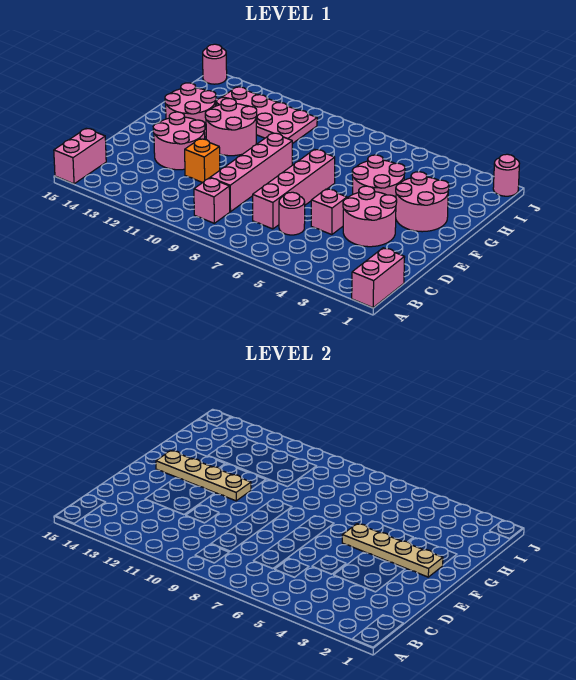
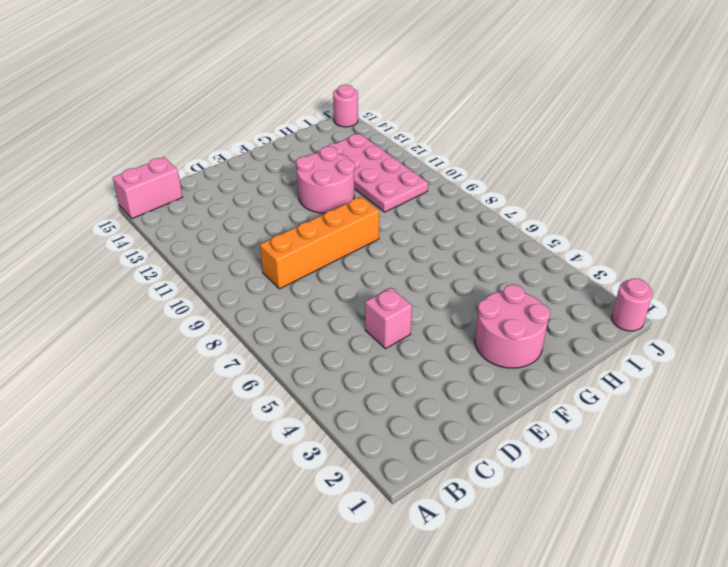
orange 1x4 brick [260,197,379,289] -> pink 1x4 brick [210,133,292,212]
none -> pink 1x2 brick [352,248,405,308]
none -> pink 1x1 brick [194,178,230,223]
none -> pink 1x1 round brick [279,192,305,235]

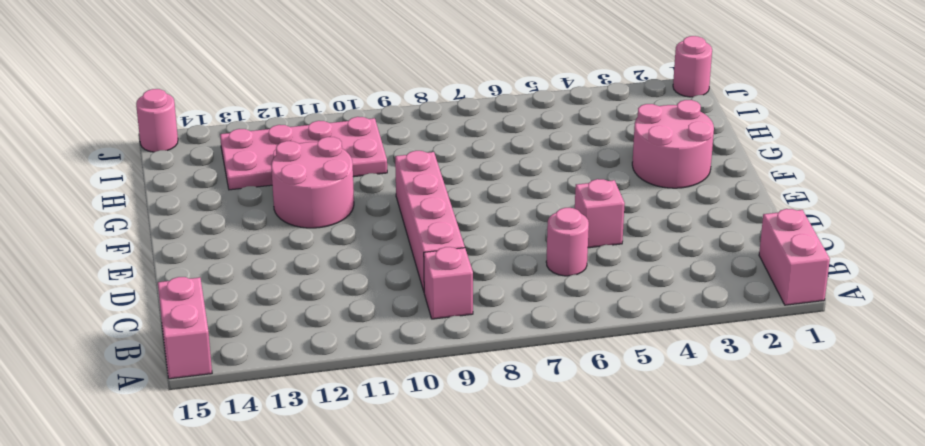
none -> pink 1x4 brick [253,149,335,229]
none -> pink 2x2 round brick [343,186,397,247]
none -> orange 1x1 brick [185,139,220,183]

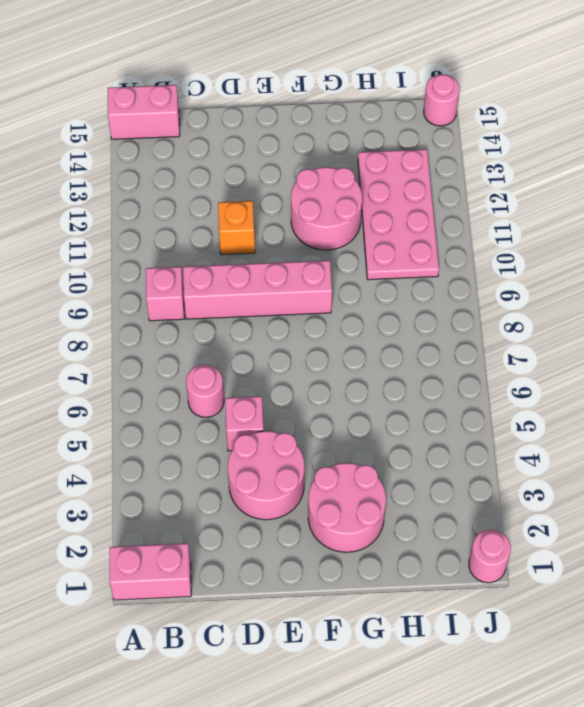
none -> pink 1x4 brick [253,149,335,229]
none -> pink 2x2 round brick [153,112,205,170]
none -> pink 2x2 round brick [352,155,405,197]

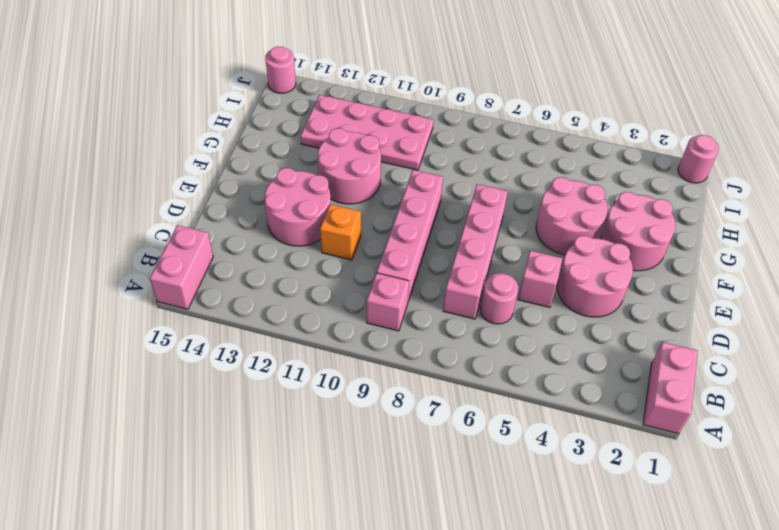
none -> pink 2x2 round brick [165,83,216,137]
none -> tan 1x4 plate [342,524,443,577]
none -> tan 1x4 plate [156,451,251,501]

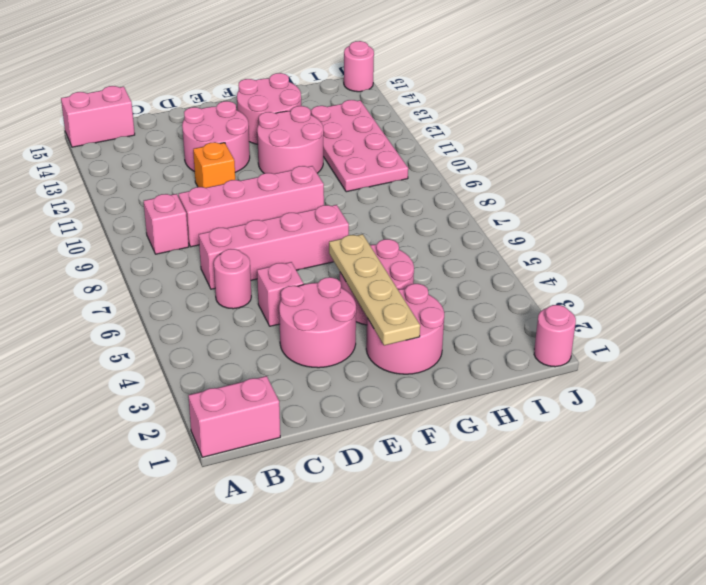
none -> tan 1x4 plate [156,451,251,501]

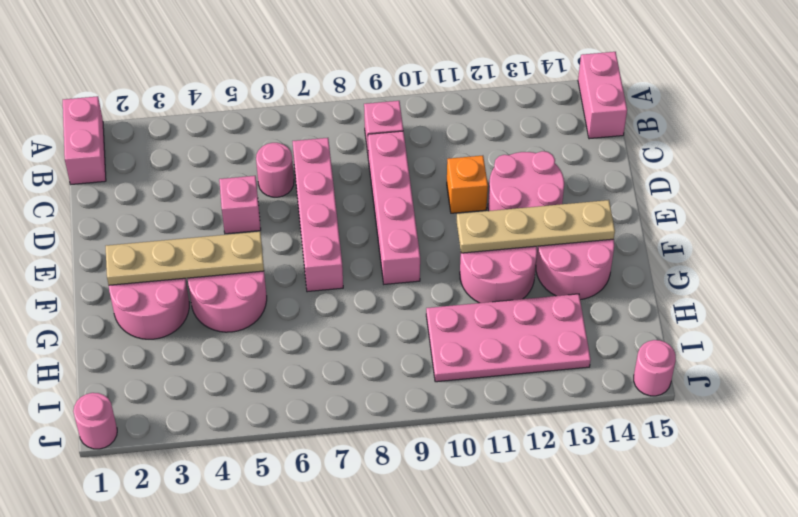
none -> pink 2x2 round brick [343,186,397,247]

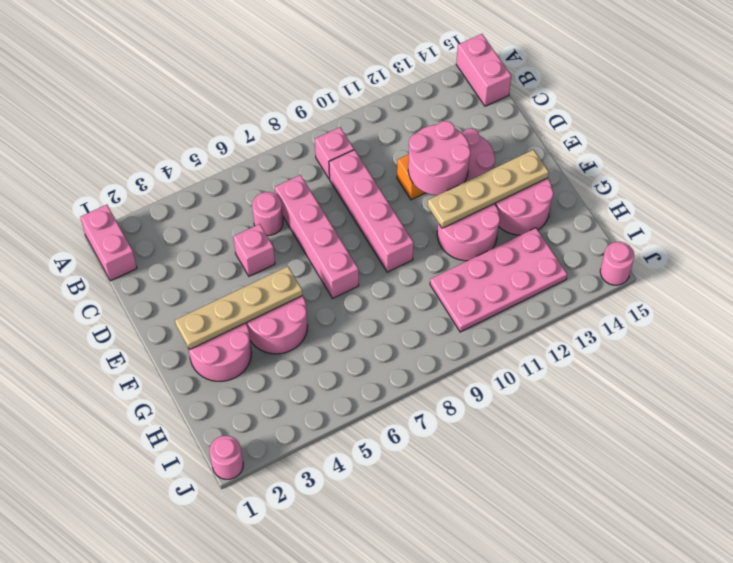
pink 2x2 round brick [408,121,470,195] -> pink 2x2 round brick moved to [343,186,397,247]

